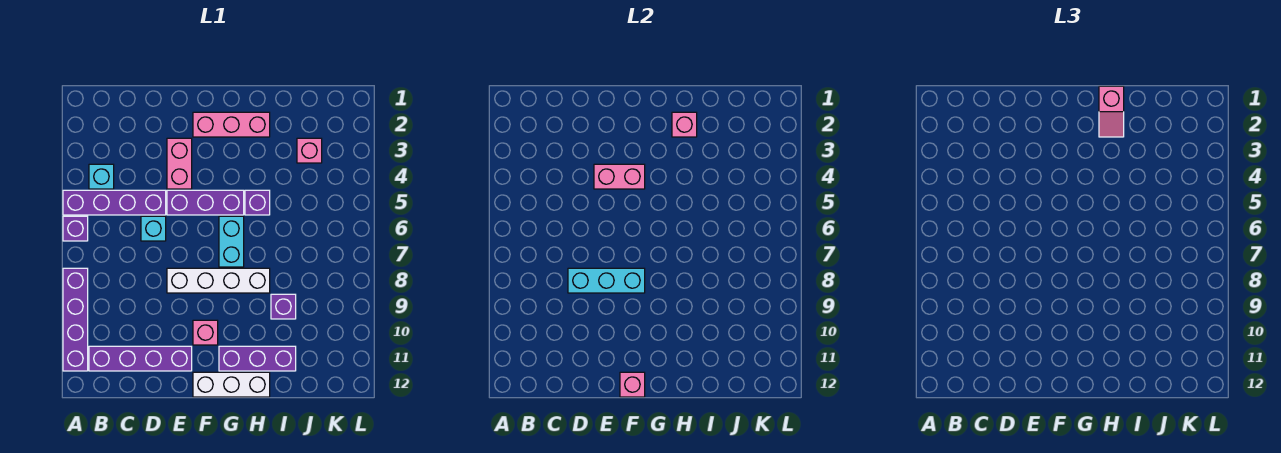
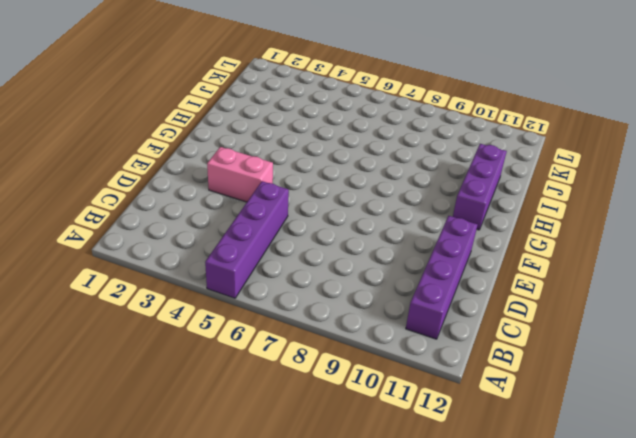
none -> purple 1x1 brick [63,216,88,241]
none -> purple 1x4 brick [63,268,88,371]
none -> cyan 1x1 brick [89,164,114,189]

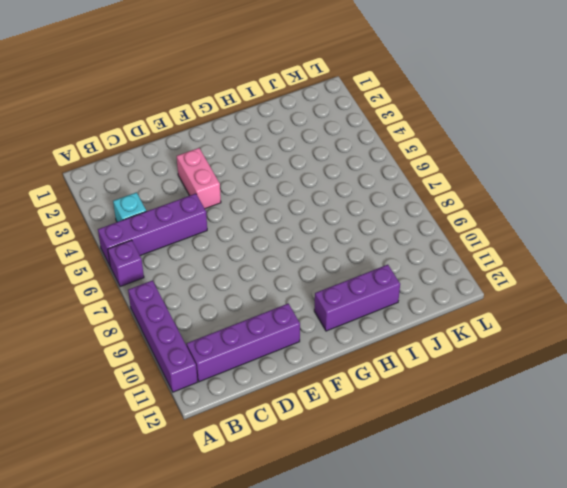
none -> cyan 1x1 brick [141,216,166,241]
none -> purple 1x3 brick [167,190,244,215]
none -> white 1x4 brick [167,268,270,293]

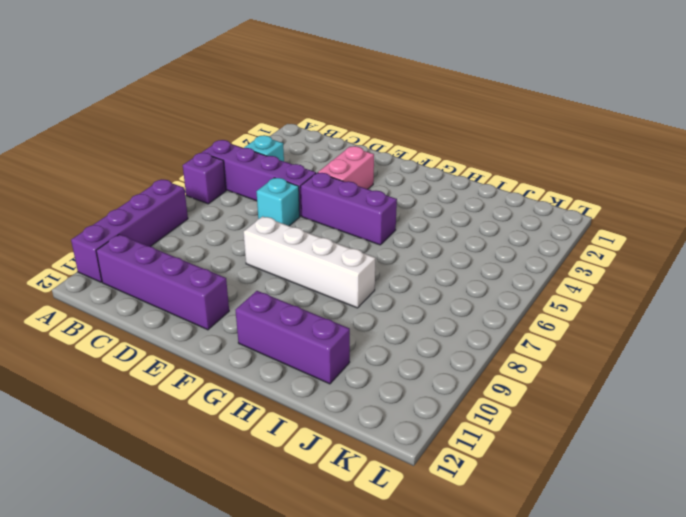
none -> pink 1x3 brick [193,112,270,137]
none -> pink 1x1 brick [193,320,218,345]
none -> white 1x3 brick [193,372,270,397]

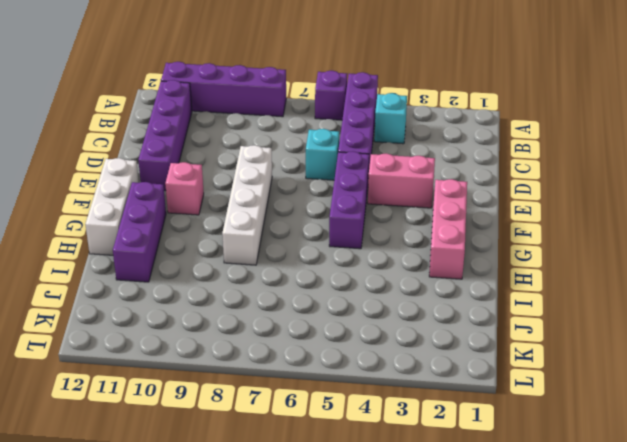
none -> cyan 1x2 brick [219,216,244,267]
none -> purple 1x1 brick [245,190,270,215]
none -> purple 1x1 brick [271,294,296,319]

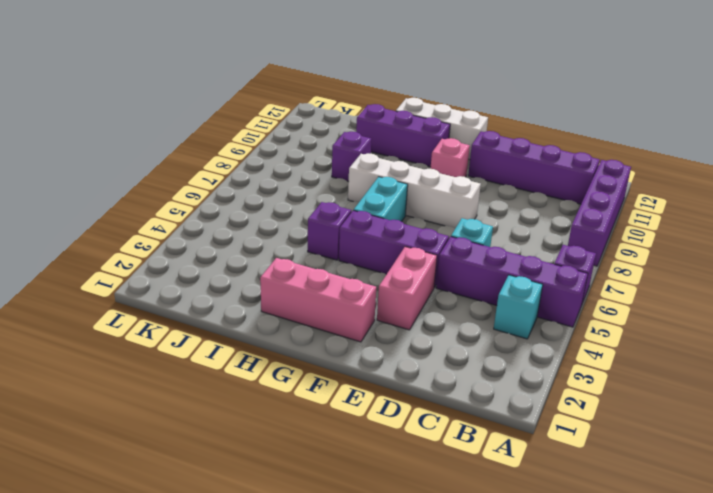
none -> pink 1x1 brick [297,138,322,163]
none -> cyan 1x3 brick [568,268,645,293]
none -> pink 1x2 brick [594,164,645,189]

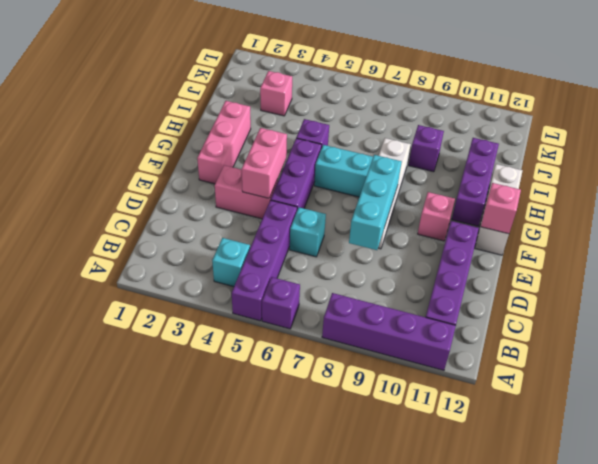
none -> pink 1x1 brick [672,112,697,137]
none -> pink 1x2 slope [1099,86,1124,137]

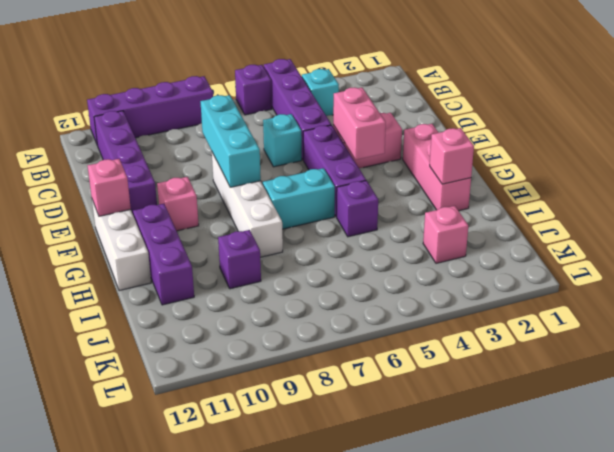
none -> pink 1x2 slope [1099,86,1124,137]

